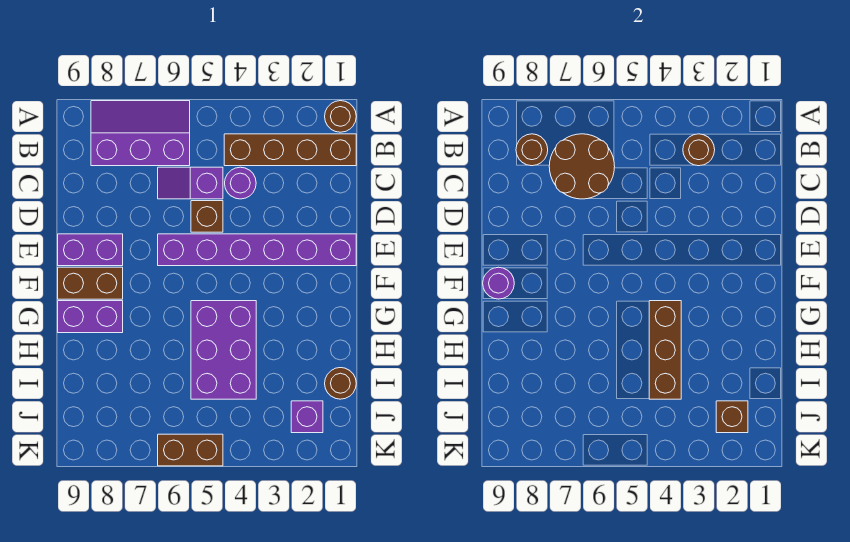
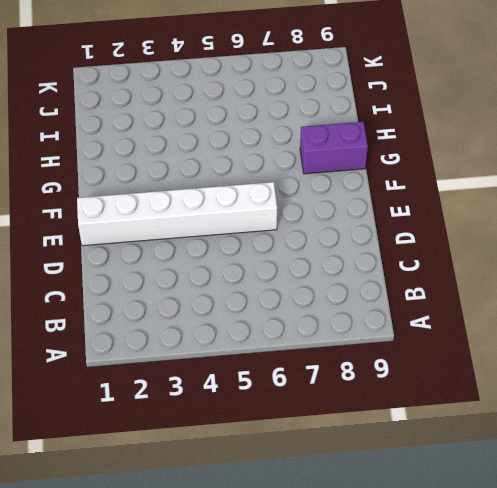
white 1x6 brick [77,182,277,246] -> purple 1x6 brick [158,234,356,266]
none -> brown 1x1 round brick [325,101,356,132]
none -> purple 2x3 slope [91,101,190,166]
none -> brown 1x4 brick [224,134,356,166]

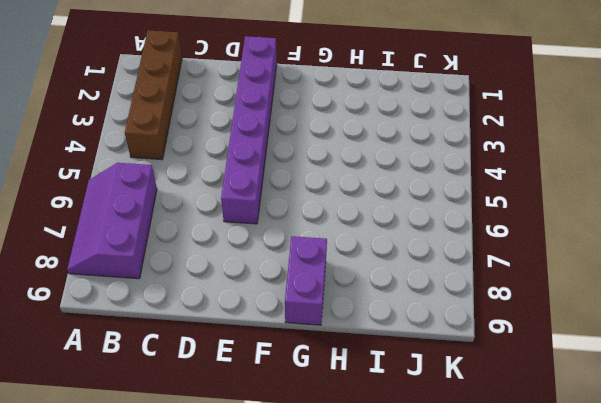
none -> brown 1x1 round brick [325,101,356,132]
none -> purple 1x1 round brick [225,167,256,199]
none -> purple 1x2 slope [158,167,223,199]

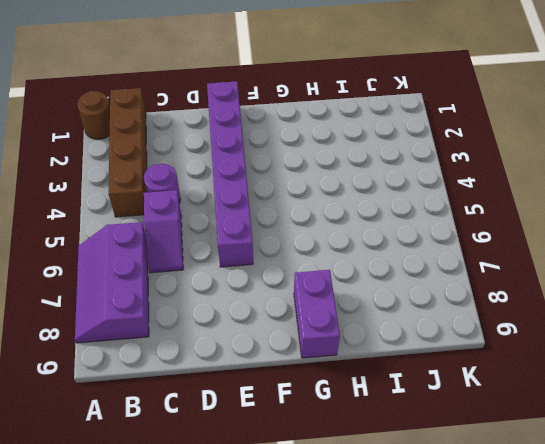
none -> brown 1x1 brick [191,201,223,232]
none -> purple 1x2 brick [58,234,123,266]
none -> brown 1x2 brick [58,267,123,299]

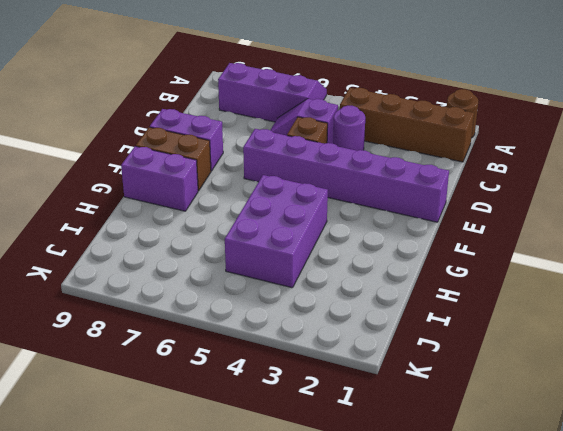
none -> brown 1x1 round brick [325,368,356,399]
none -> purple 1x1 brick [291,401,323,433]
none -> brown 1x2 brick [158,434,223,466]

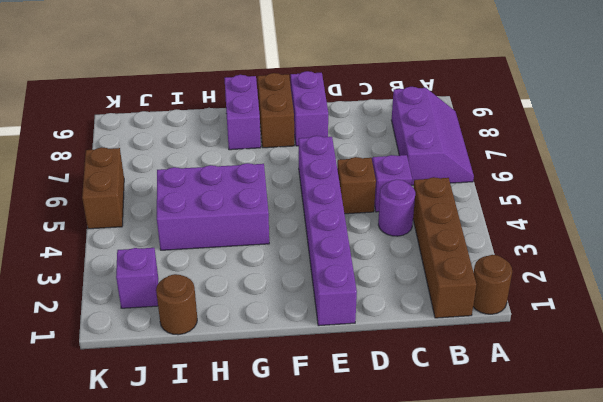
none -> brown 1x1 round brick [683,134,715,166]
none -> brown 2x2 round brick [549,134,615,199]
none -> brown 1x1 round brick [516,134,548,166]

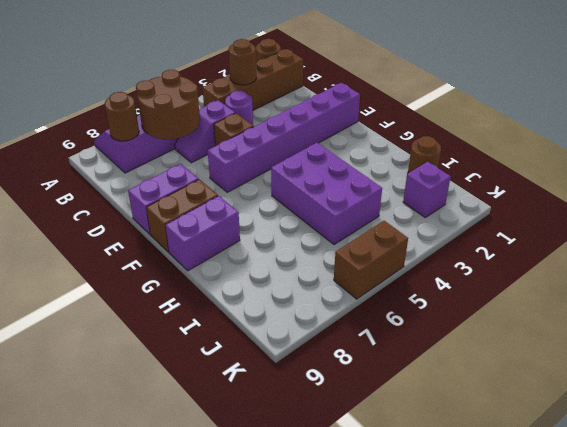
none -> purple 1x1 round brick [483,267,514,299]
none -> brown 1x3 brick [649,301,681,399]
none -> brown 1x1 brick [716,401,748,433]

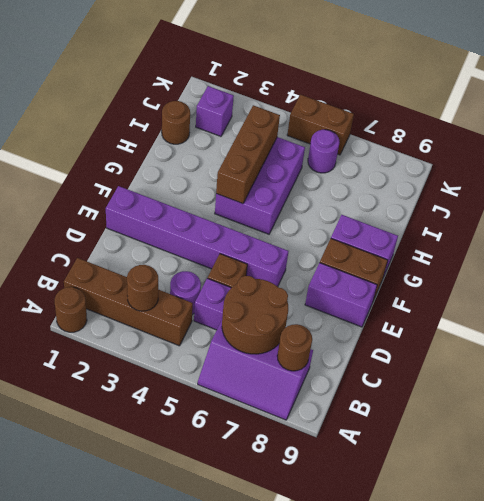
purple 1x1 round brick [308,130,340,173] -> purple 1x1 round brick moved to [483,267,514,299]
none -> brown 1x1 brick [716,401,748,433]

